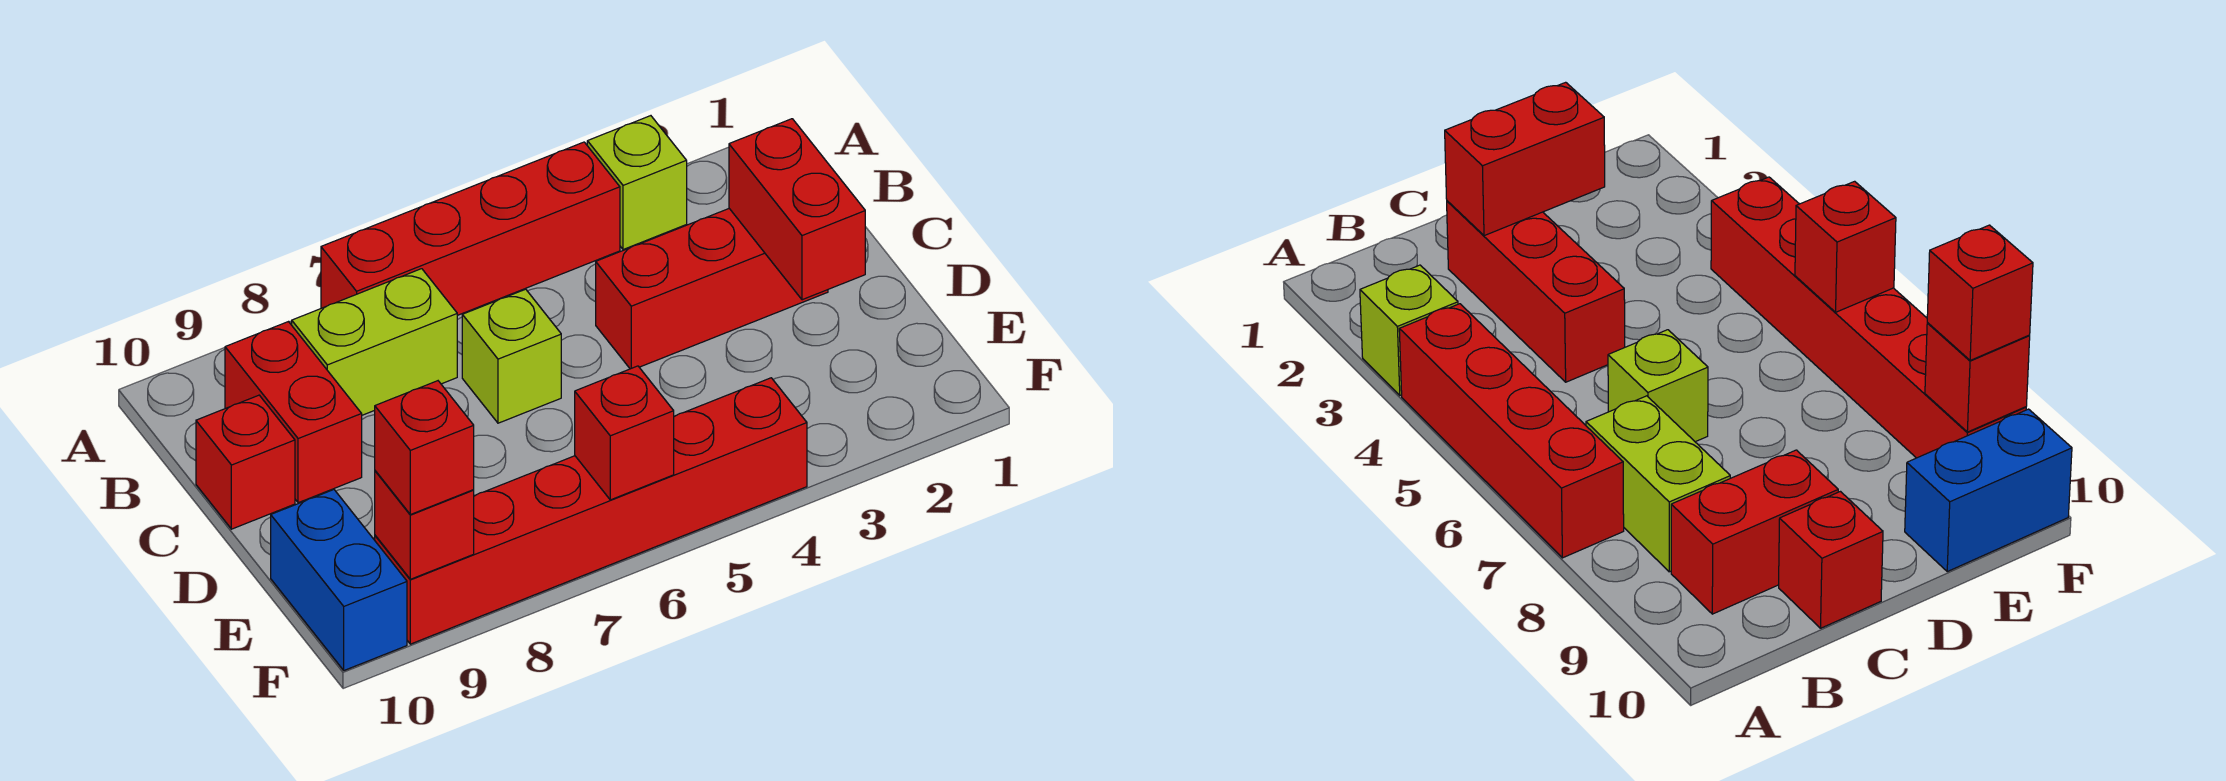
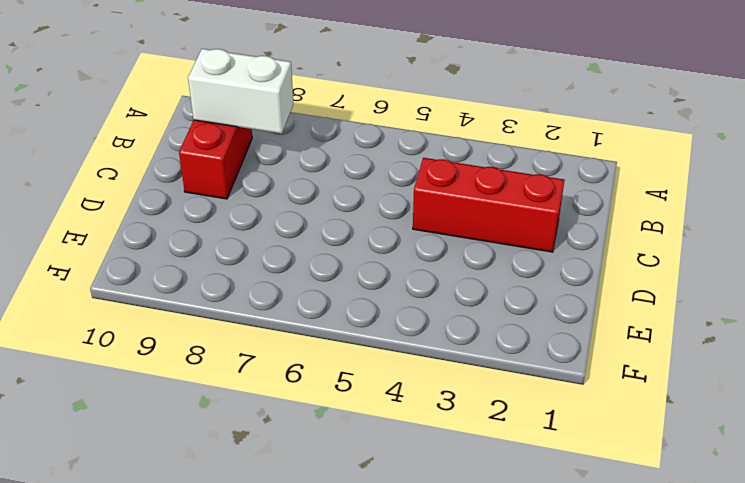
white 1x2 brick [188,49,293,134] -> none
none -> lime 1x1 brick [587,116,687,250]
none -> red 1x4 brick [321,142,620,315]
none -> lime 1x2 brick [292,269,457,415]

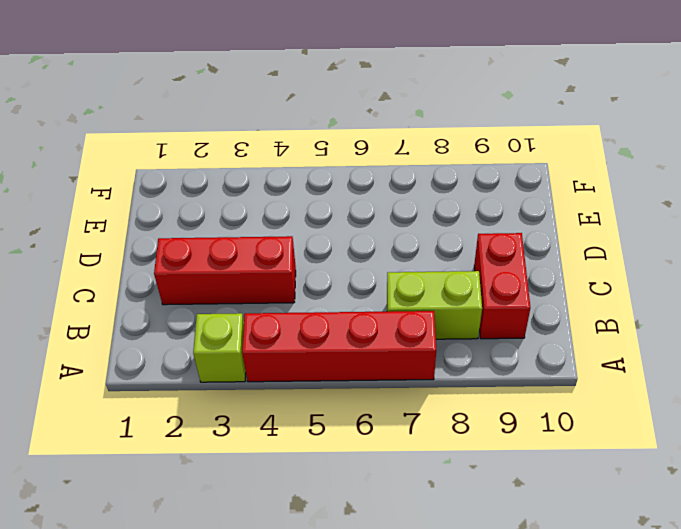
none -> lime 1x1 brick [462,289,561,423]
none -> red 1x1 brick [196,395,295,529]
none -> blue 1x2 brick [271,490,407,670]

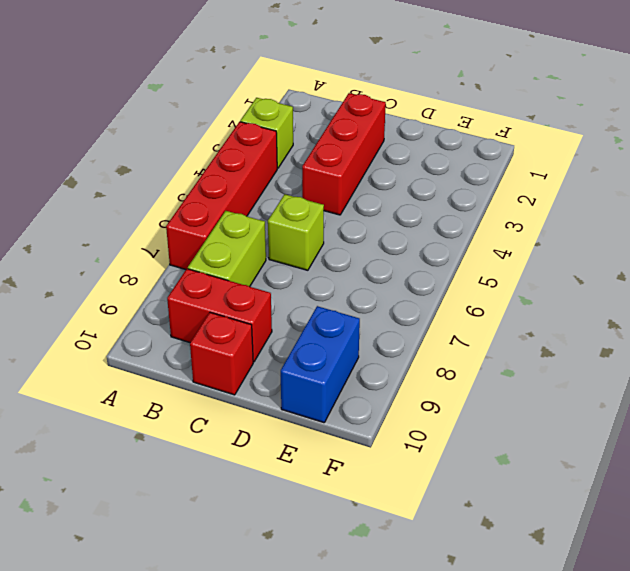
blue 1x2 brick [281,306,360,423] -> blue 1x2 brick turned to [271,490,407,670]
none -> red 1x6 brick [375,378,807,644]
none -> red 1x2 brick [729,119,865,300]
none -> red 1x1 brick [575,366,674,500]

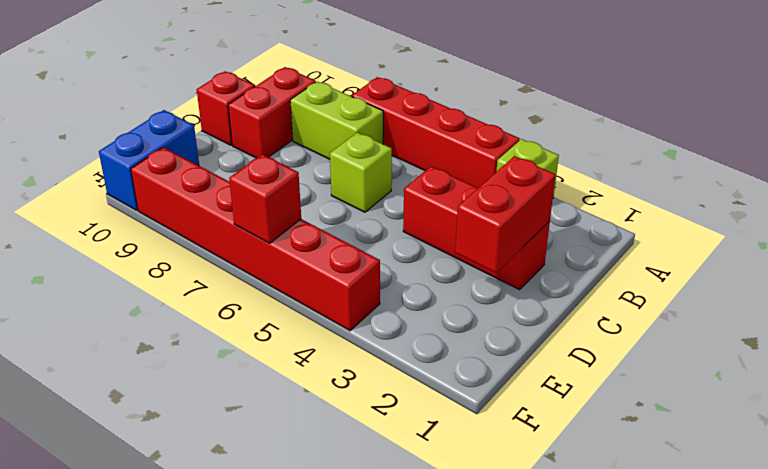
none -> red 1x1 brick [375,471,474,579]
none -> red 1x1 brick [375,381,474,515]

